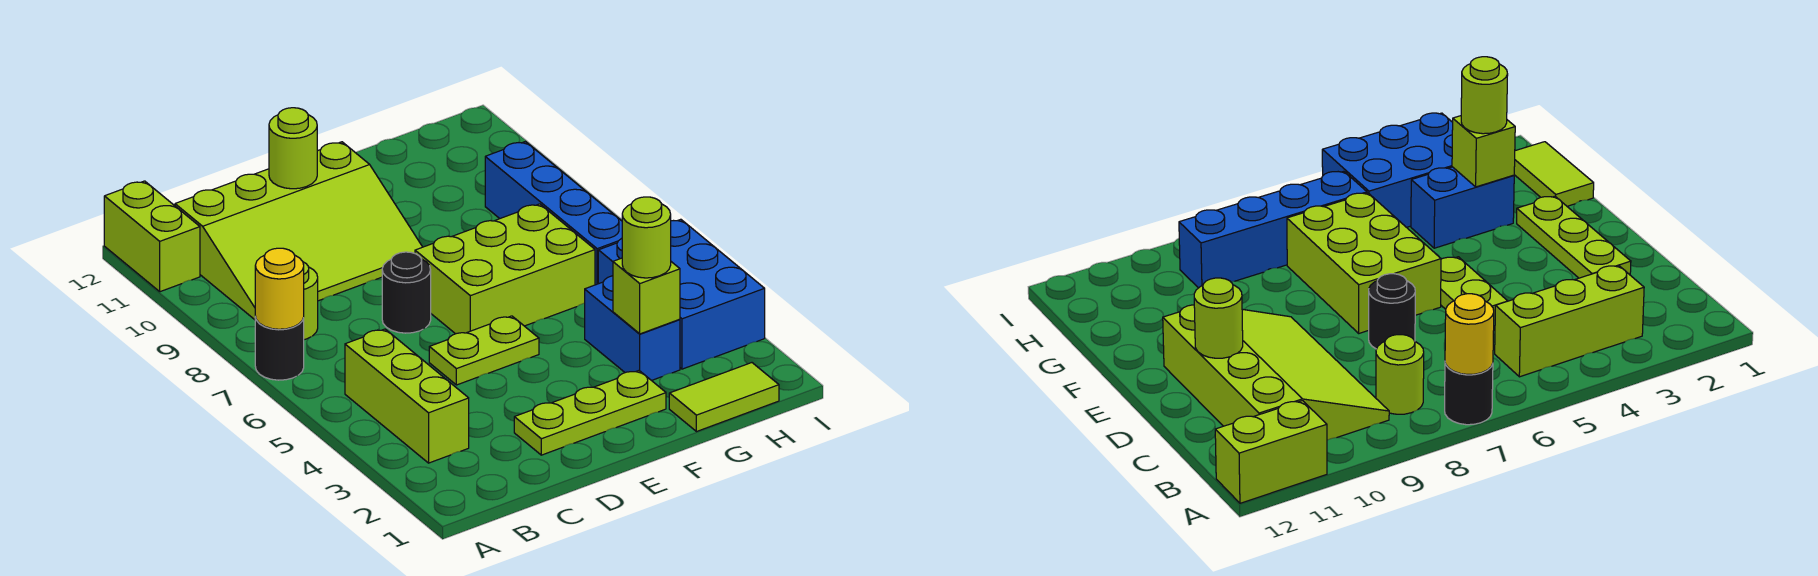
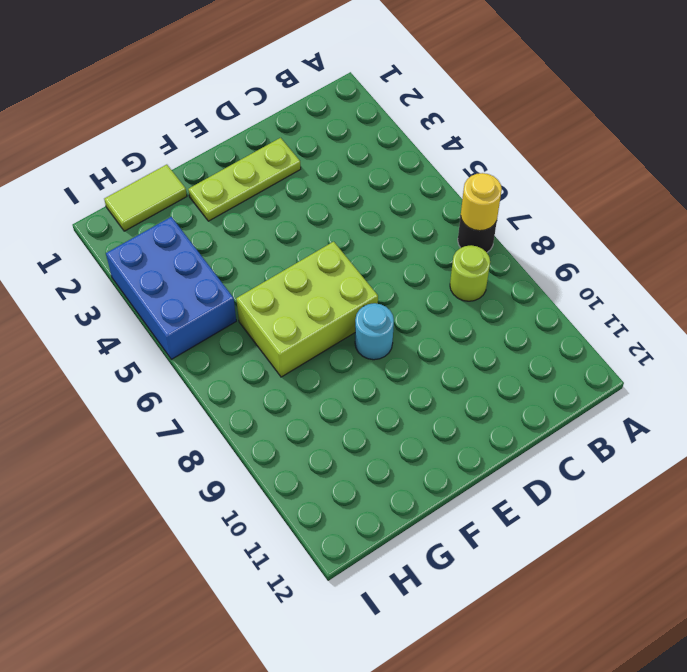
cyan 1x1 round brick [355,303,394,360] -> none
none -> lime 1x2 brick [104,181,200,292]
none -> lime 1x3 brick [345,329,469,463]
none -> lime 3x4 slope [175,142,422,320]

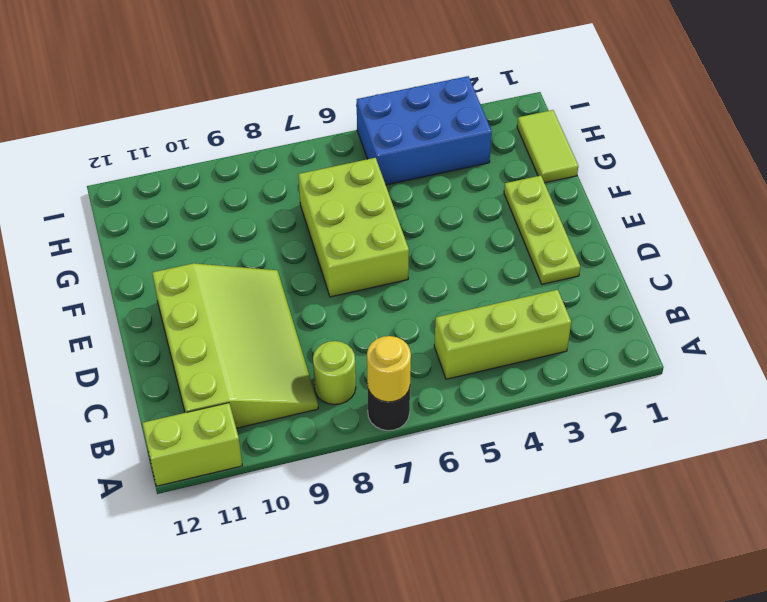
none -> lime 1x2 plate [429,316,539,385]
none -> black 1x1 round brick [382,252,431,333]
none -> blue 1x2 brick [585,276,680,381]

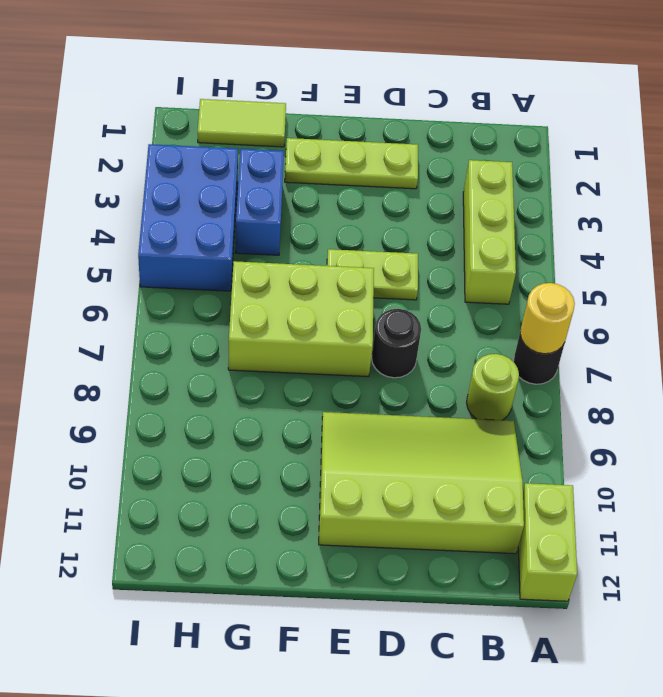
none -> blue 1x4 brick [485,142,622,285]
none -> lime 1x1 round brick [269,108,317,189]
none -> lime 1x1 brick [613,258,680,334]

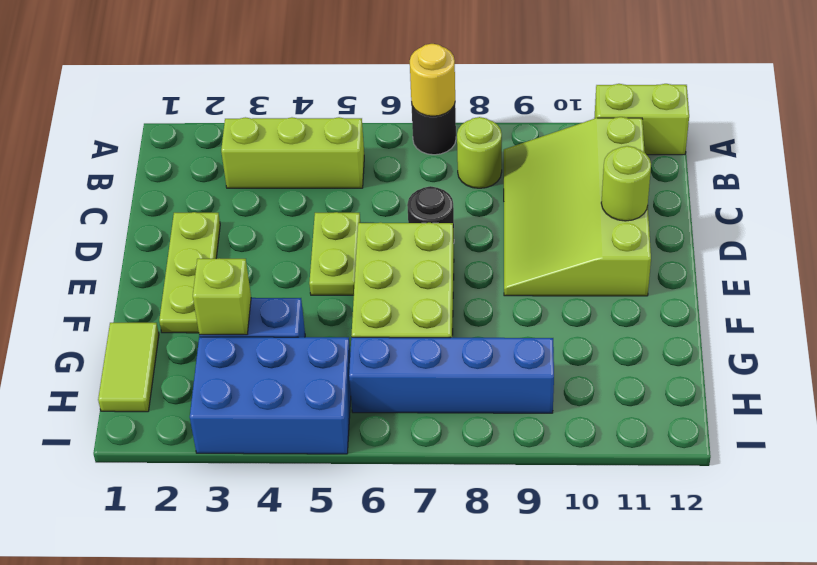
none -> lime 1x1 round brick [622,197,671,278]

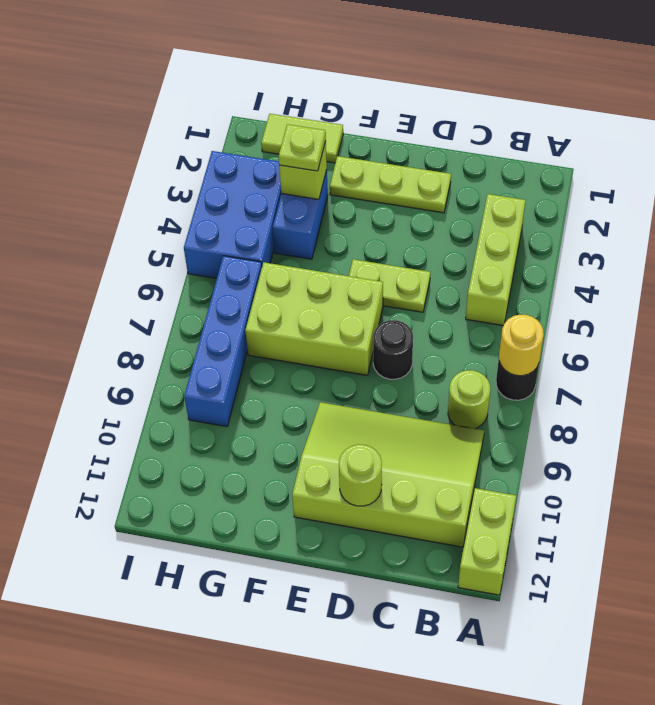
lime 1x1 plate [279,124,326,171] -> lime 1x1 round brick [622,197,671,278]

